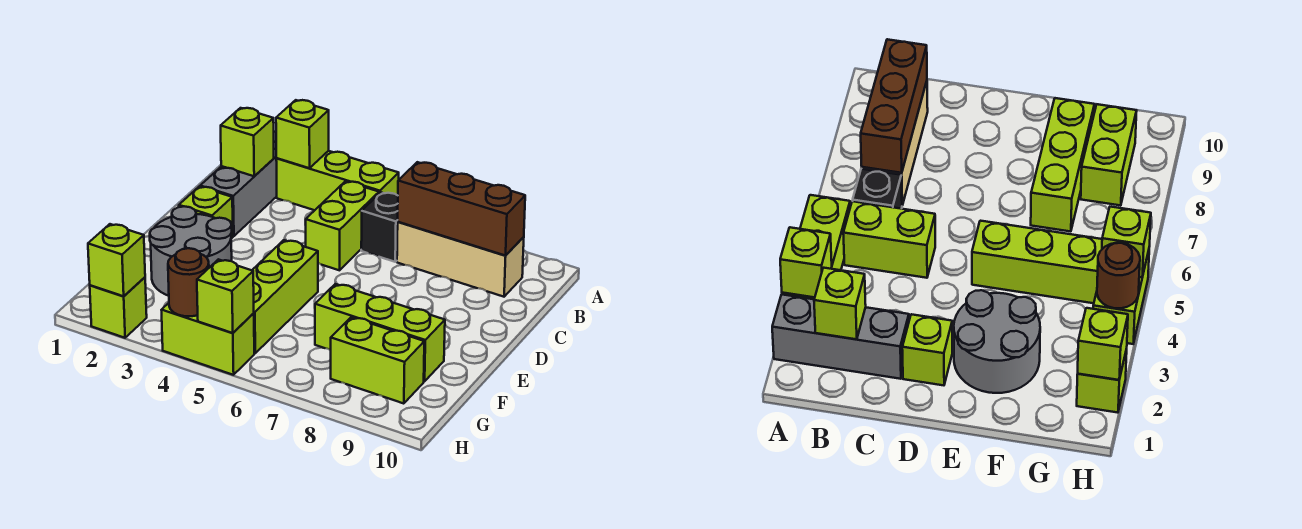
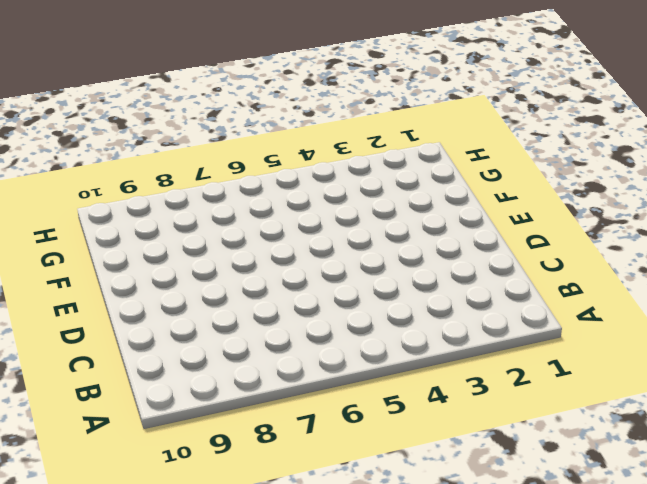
none -> grey 1x3 brick [200,131,277,236]
none -> lime 1x3 brick [276,151,399,210]
none -> lime 1x2 brick [306,181,379,270]

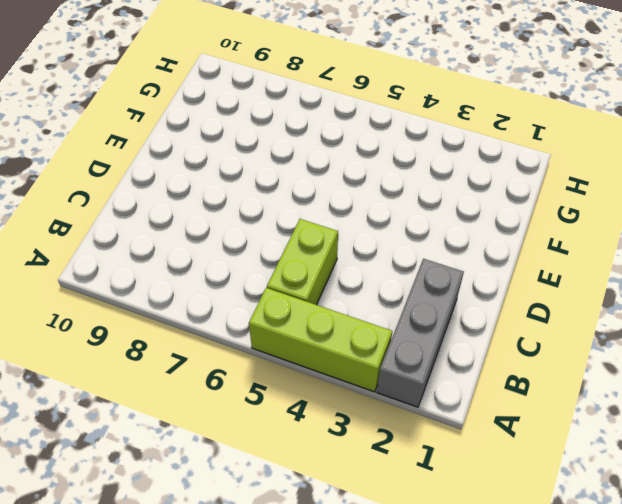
none -> black 1x1 brick [361,192,398,262]
none -> tan 1x3 brick [397,222,524,297]
none -> lime 1x1 brick [179,187,233,239]

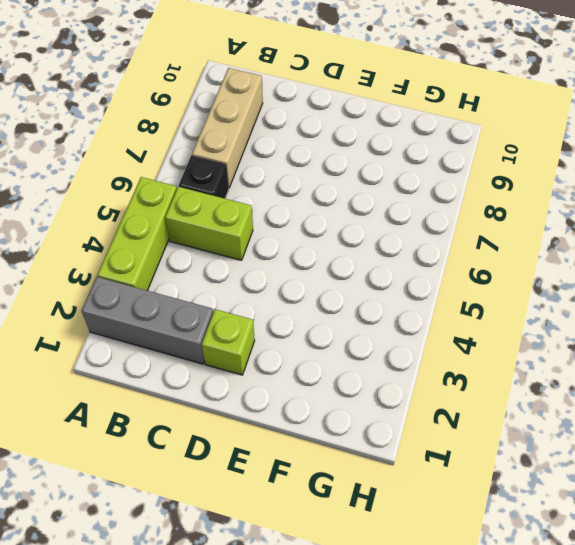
none -> grey 2x2 round brick [150,206,232,296]
none -> lime 1x3 brick [252,240,318,353]
none -> lime 1x3 brick [315,284,445,381]

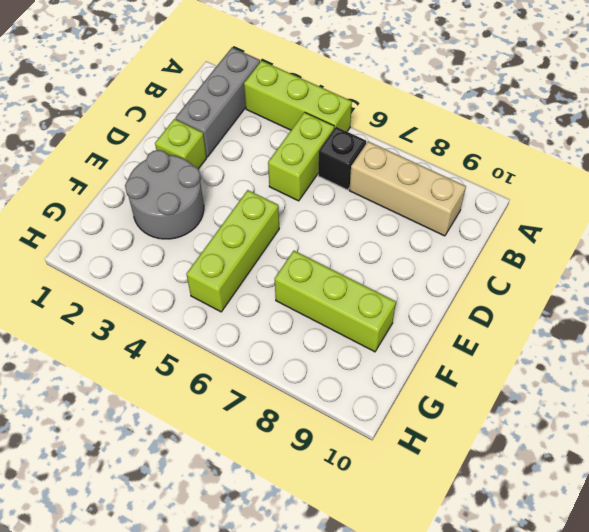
none -> lime 1x2 brick [331,317,424,404]
none -> lime 1x1 brick [90,277,147,338]
none -> lime 1x2 brick [162,303,254,375]

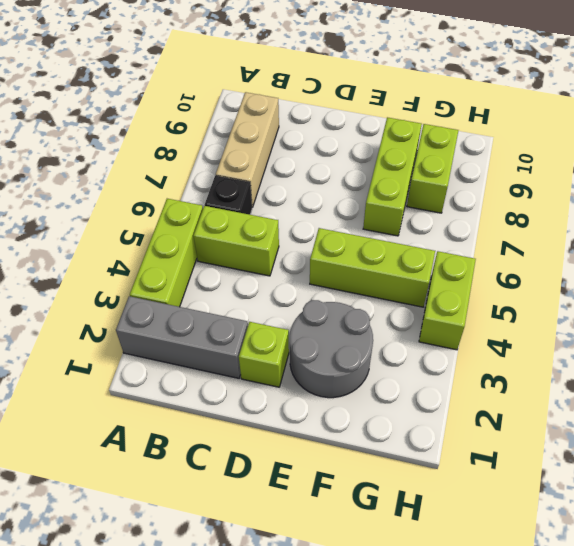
none -> lime 1x1 brick [90,277,147,338]
none -> lime 1x1 brick [276,100,329,168]
none -> lime 1x1 brick [221,108,274,176]

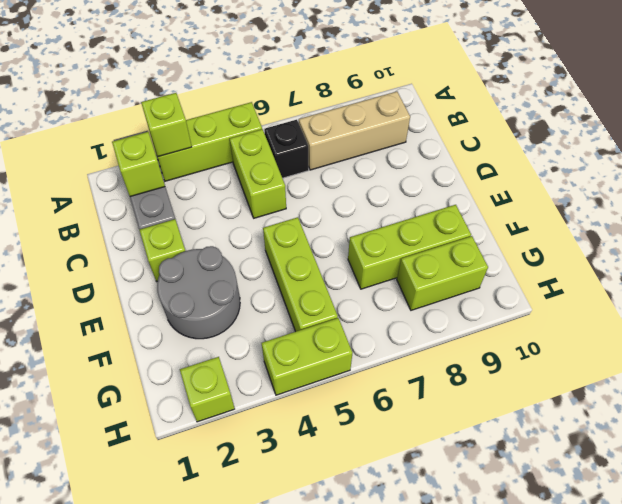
none -> brown 1x3 brick [398,162,525,256]
none -> lime 1x1 brick [88,224,145,296]
none -> brown 1x1 round brick [168,248,209,316]

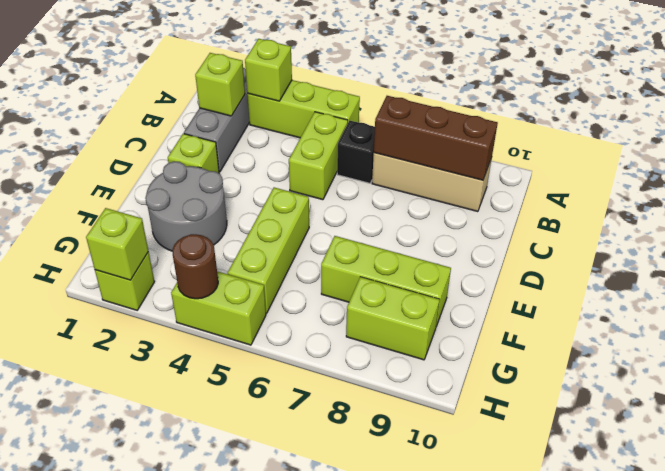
none -> lime 1x1 brick [197,259,254,333]

